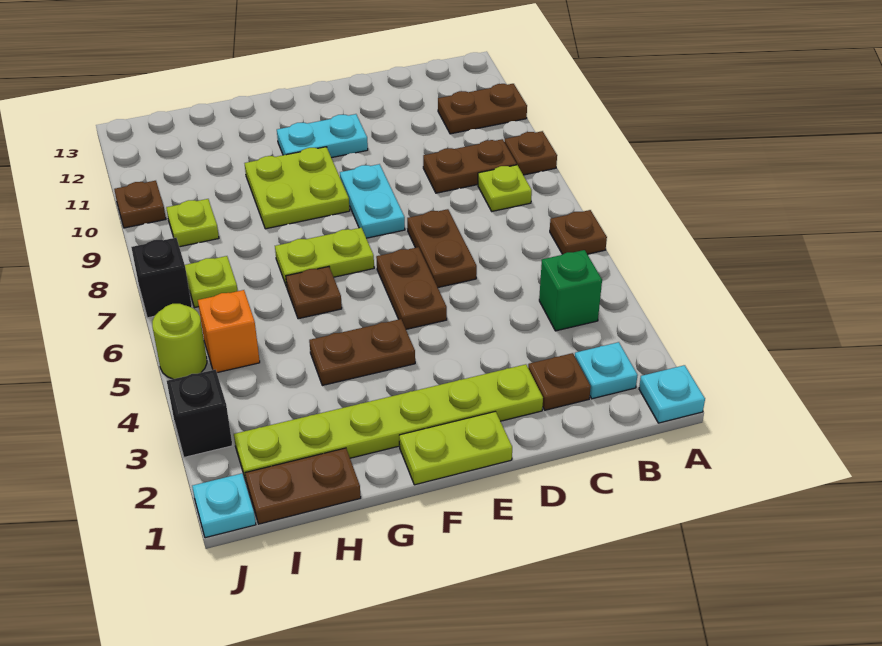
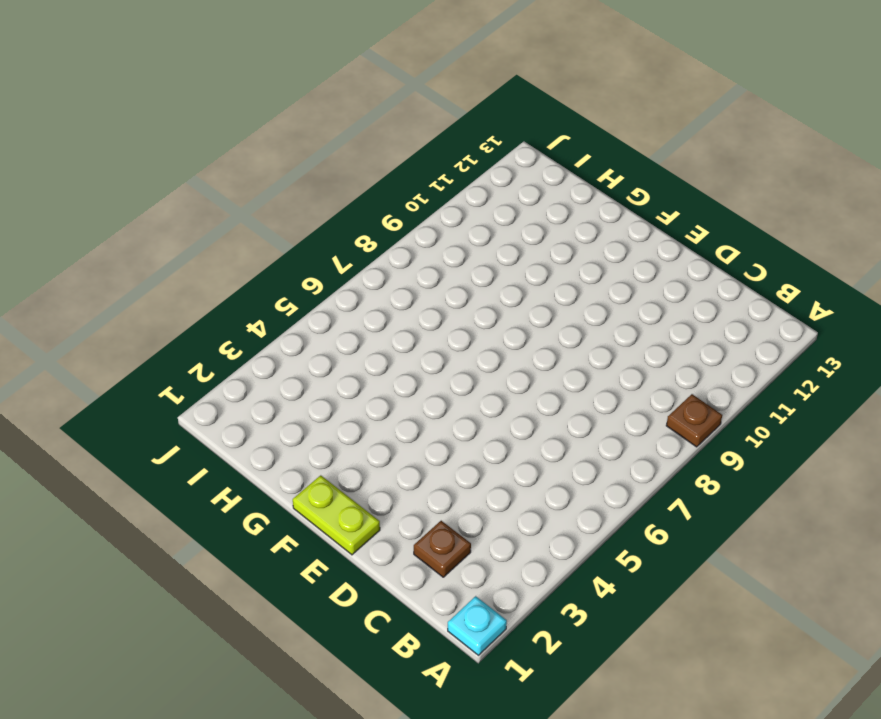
none -> brown 1x1 plate [550,210,607,254]
none -> brown 1x2 plate [438,84,527,134]
none -> cyan 1x1 plate [575,342,638,399]

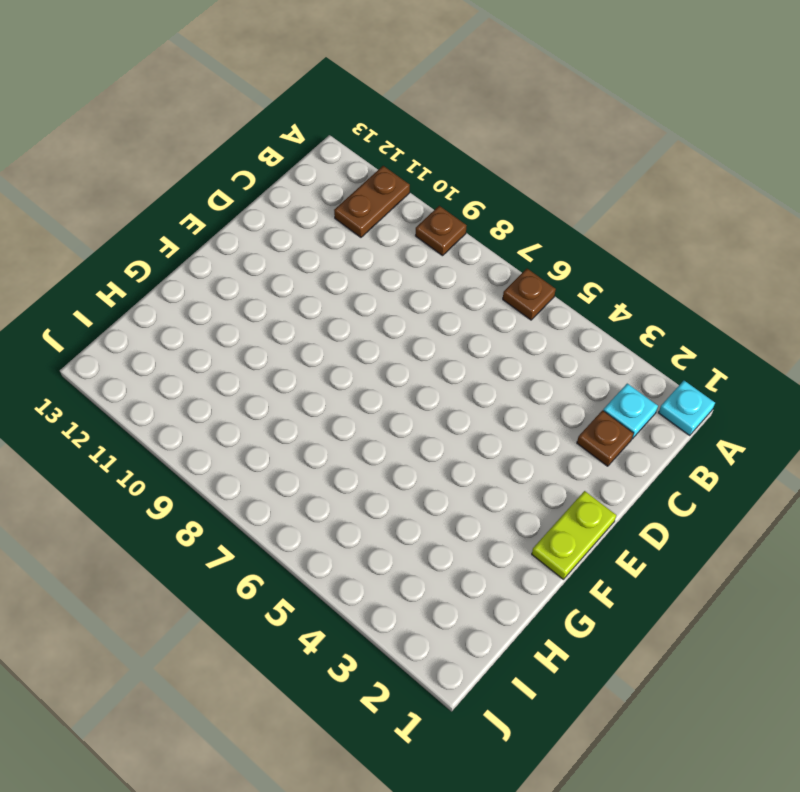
none -> green 1x1 brick [539,250,602,331]
none -> lime 1x1 plate [478,165,532,211]
none -> brown 1x2 plate [423,139,517,193]

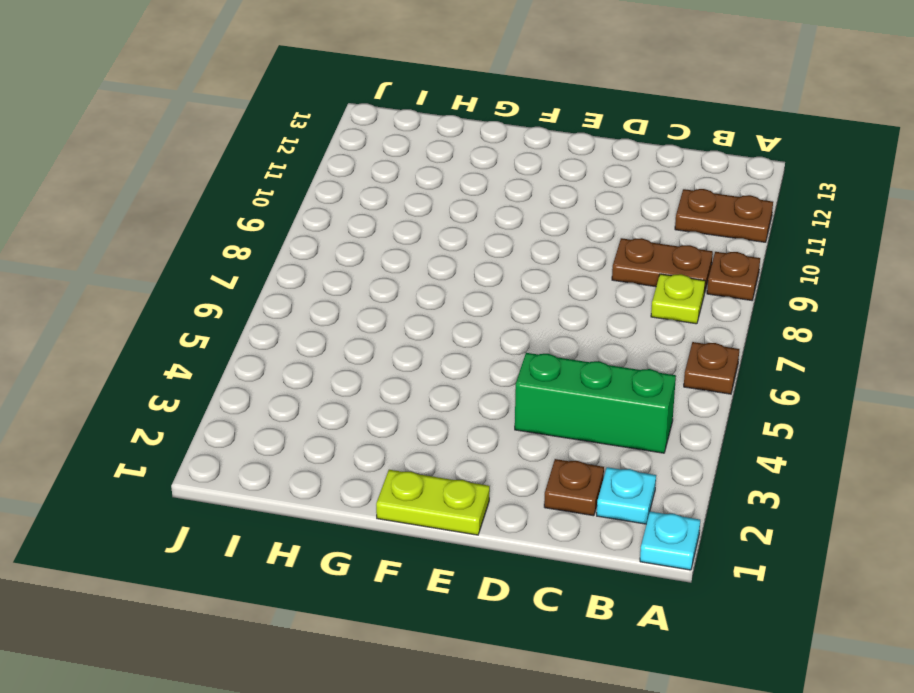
green 1x3 brick [515,353,676,453] -> green 1x1 brick [539,250,602,331]
none -> lime 1x6 plate [234,364,543,481]
none -> brown 1x2 plate [407,209,477,287]
none -> brown 1x2 plate [376,247,447,329]

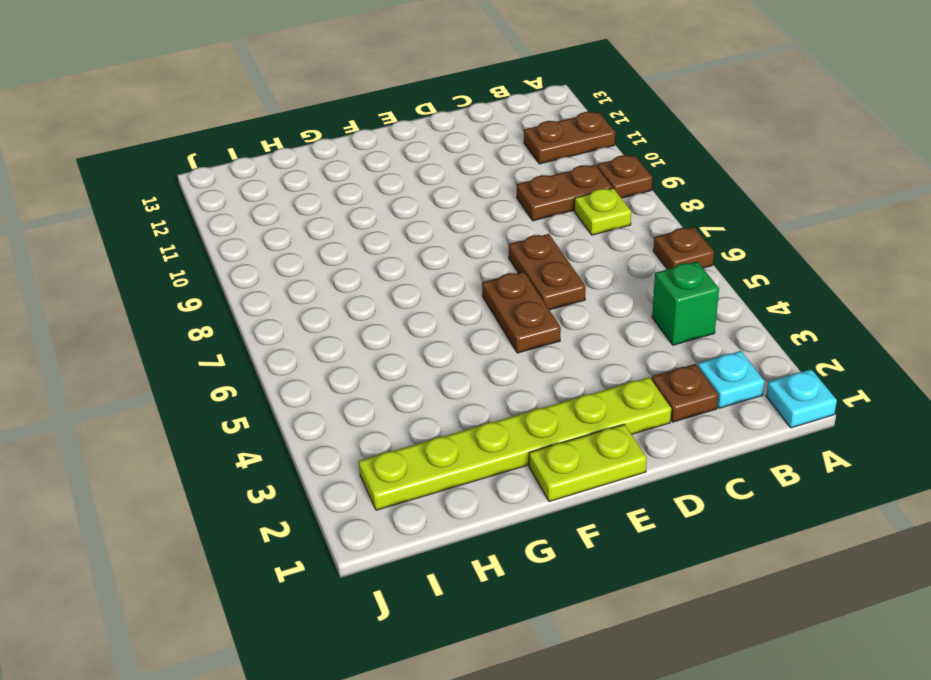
none -> cyan 1x2 plate [340,164,405,238]
none -> cyan 1x2 plate [277,114,368,158]
none -> brown 1x2 plate [309,319,415,385]

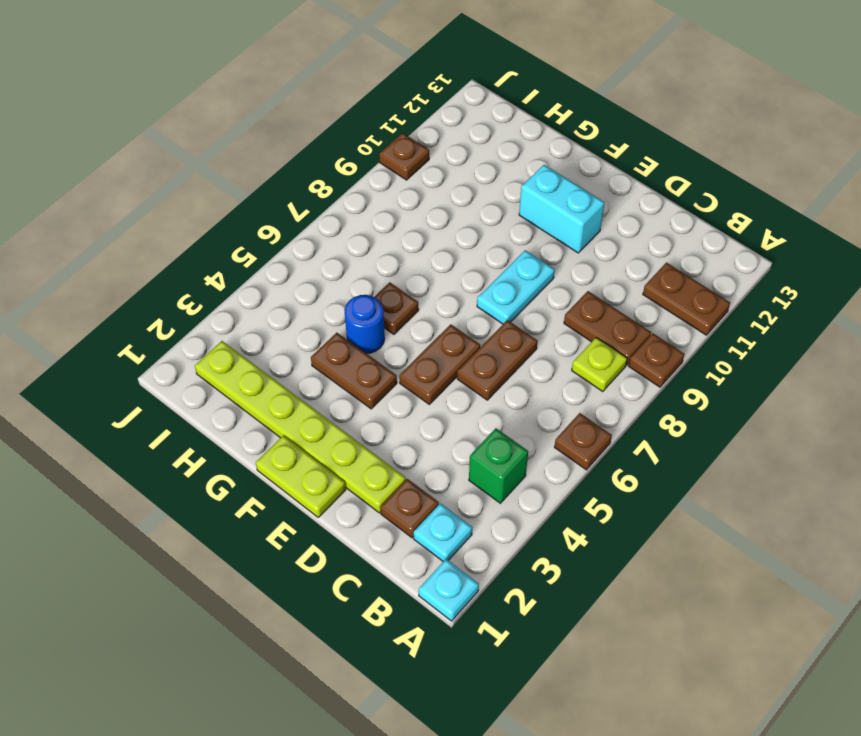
cyan 1x2 brick [519,165,605,253] -> cyan 1x2 plate [277,114,368,158]
blue 1x1 round brick [345,295,385,354] -> none
none -> lime 1x2 plate [275,228,374,287]
none -> lime 2x2 plate [245,147,350,229]
none -> brown 1x2 plate [245,448,361,524]

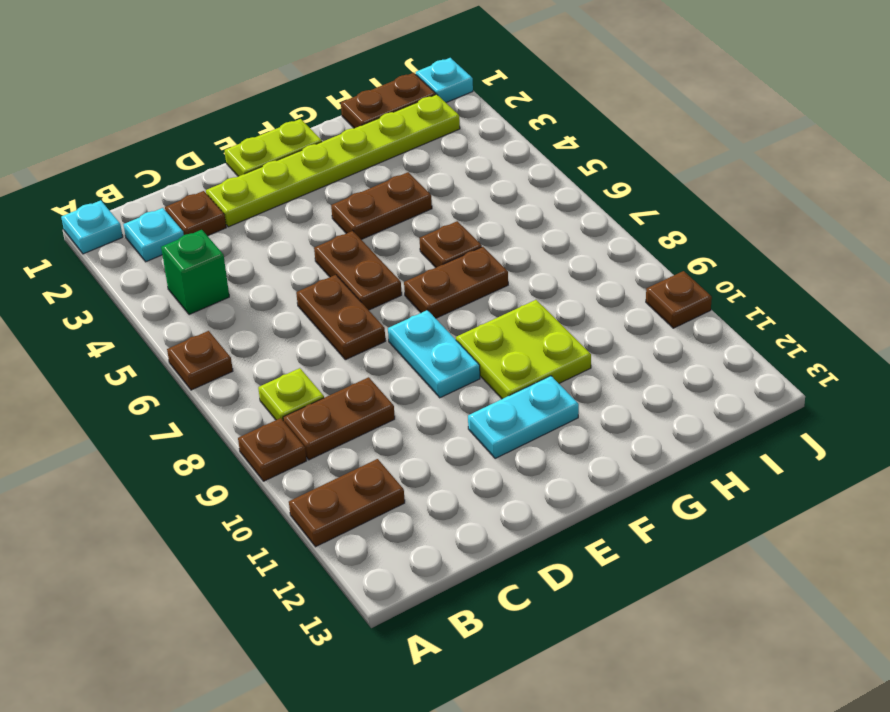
brown 1x2 plate [404,247,508,318] -> lime 1x2 plate [275,228,374,287]
none -> orange 1x1 brick [198,290,260,373]
none -> lime 1x1 plate [185,256,238,308]
none -> lime 1x1 plate [166,199,219,247]

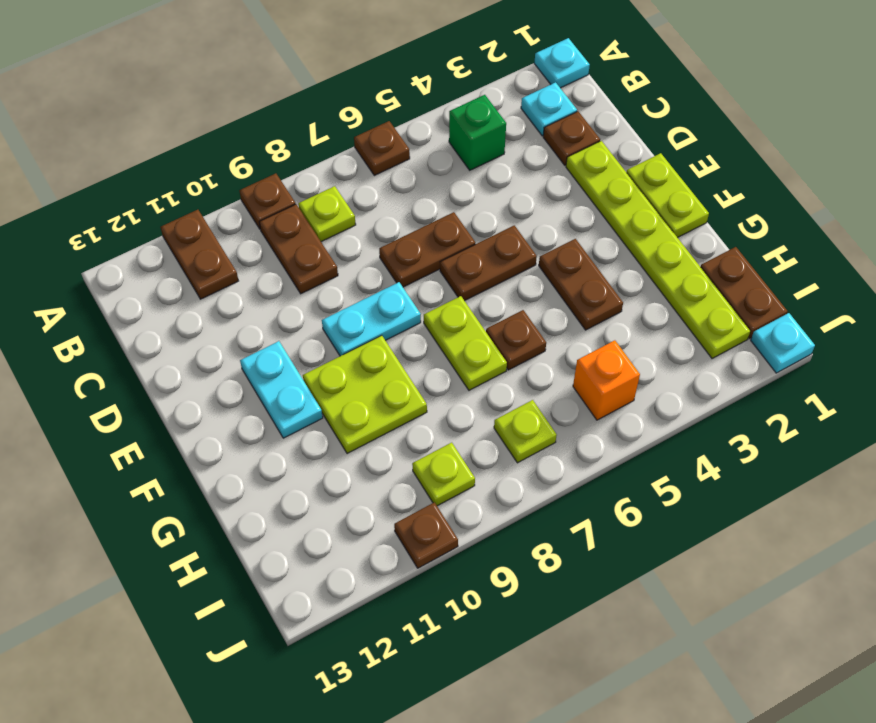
none -> black 1x1 brick [167,370,233,457]
none -> lime 1x1 round brick [152,304,207,379]
none -> black 1x1 brick [131,238,192,318]

